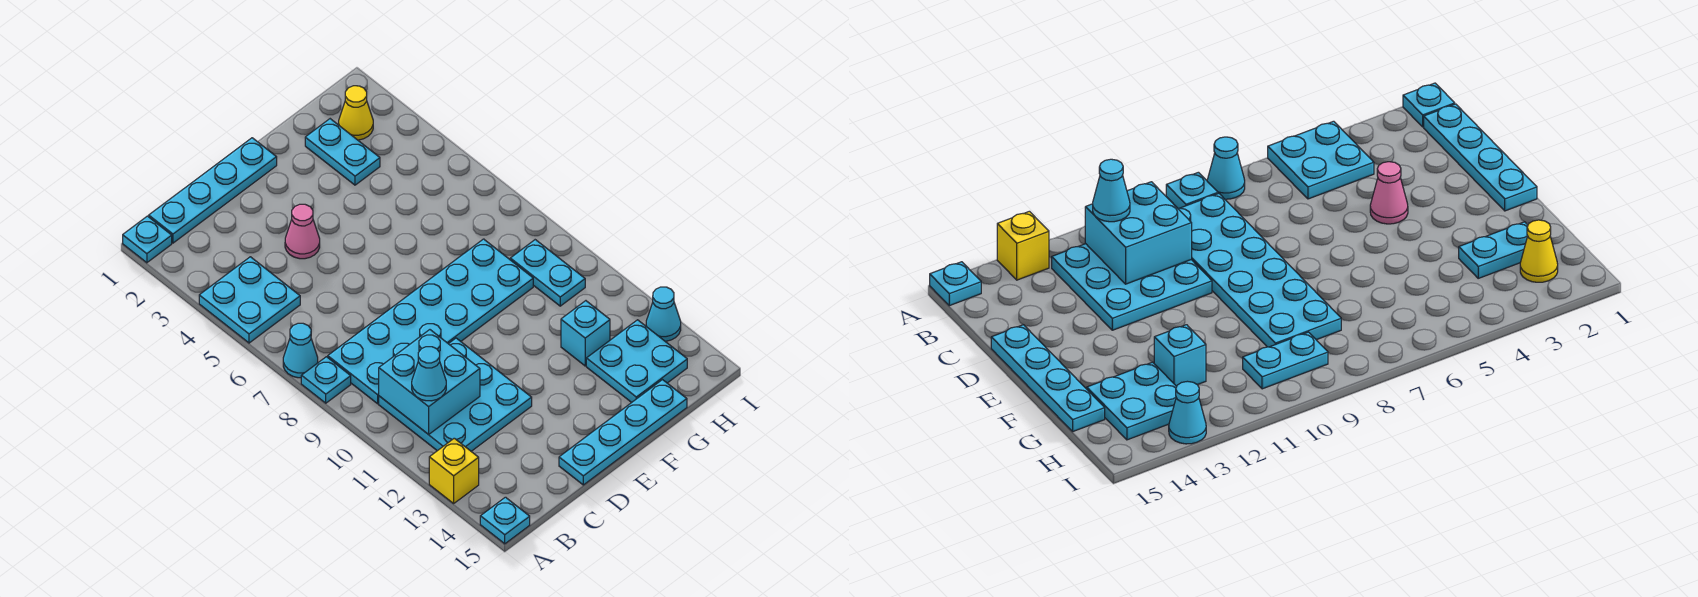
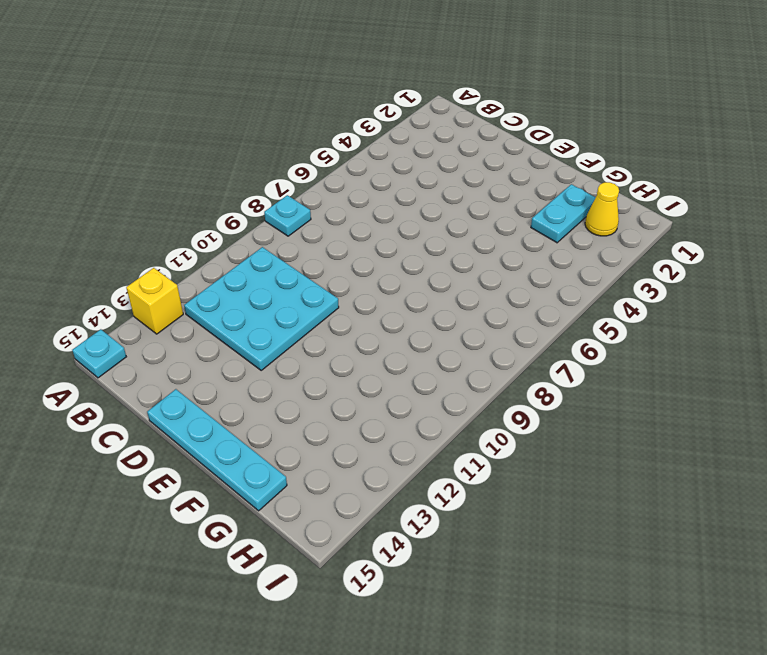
none -> cyan 1x1 plate [123,216,172,263]
none -> cyan 2x2 plate [199,257,300,343]
none -> cyan 1x1 cone [283,323,318,378]

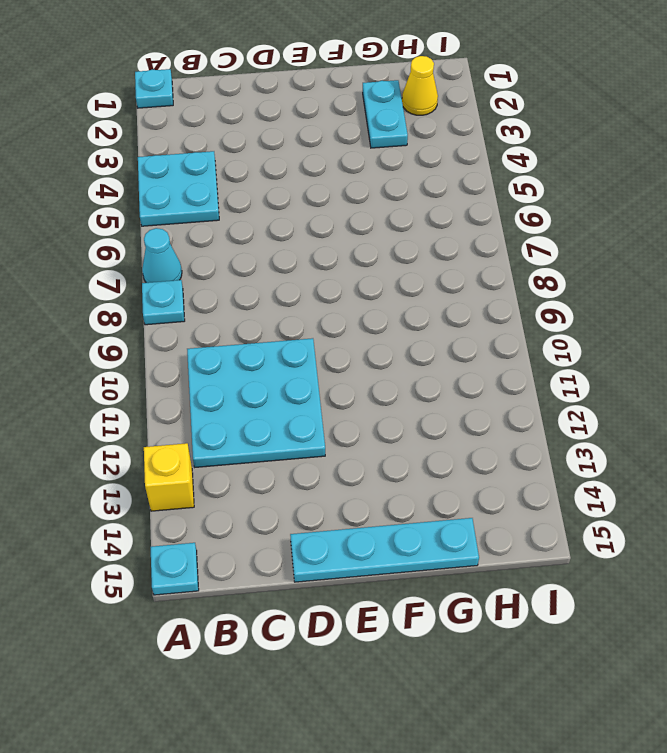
none -> cyan 1x4 plate [149,138,277,243]
none -> cyan 2x6 plate [328,239,533,404]
none -> pink 1x1 cone [285,204,320,259]

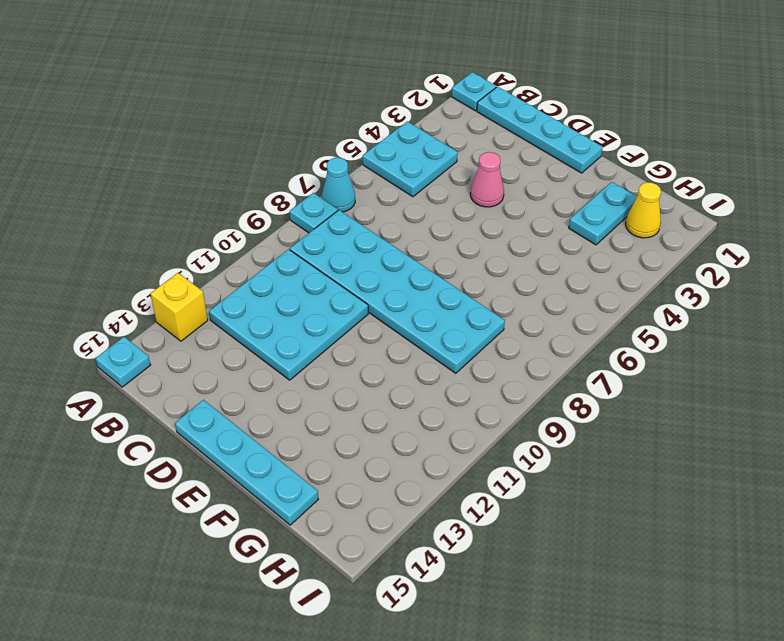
none -> cyan 1x1 brick [561,301,610,366]
none -> cyan 2x2 plate [586,320,687,402]
none -> cyan 1x2 plate [510,240,585,306]

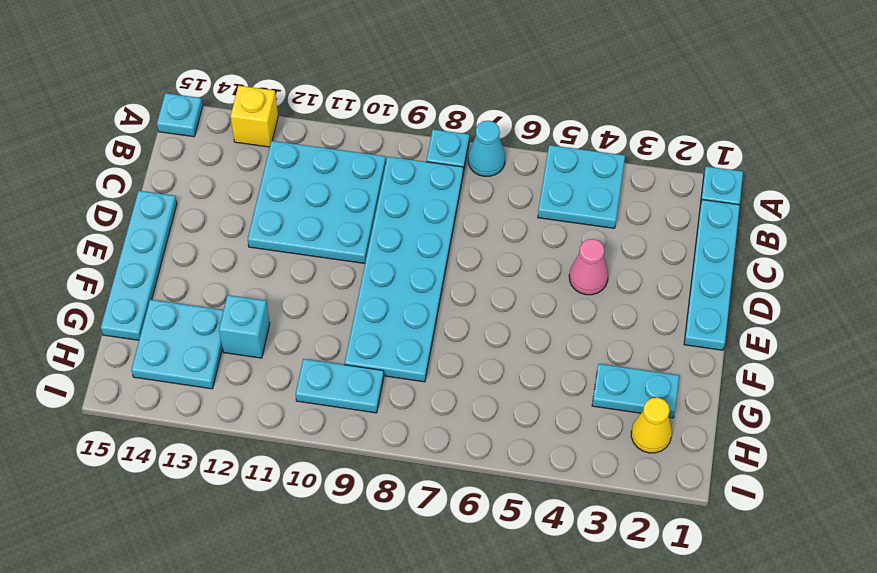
none -> cyan 1x1 cone [646,287,681,341]
none -> cyan 2x2 brick [379,330,480,435]
none -> cyan 1x1 cone [412,347,446,401]

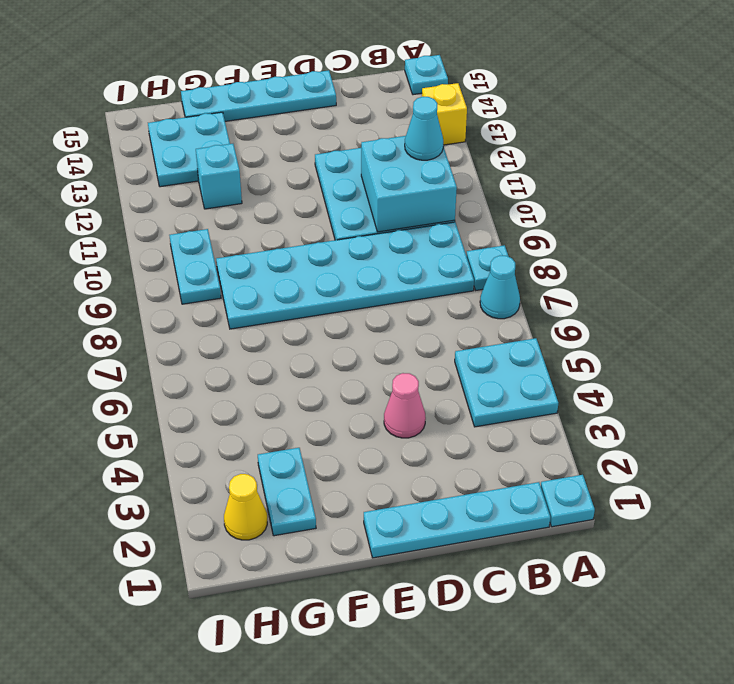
none -> cyan 1x1 cone [646,287,681,341]

